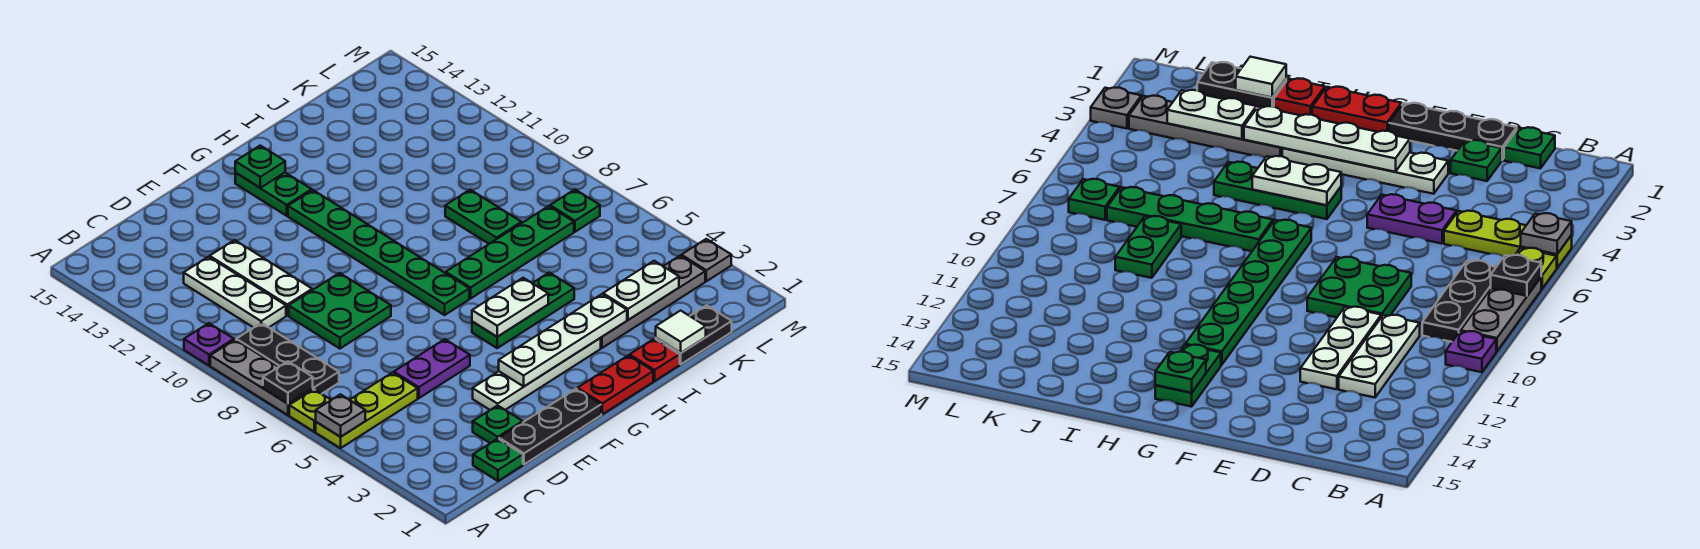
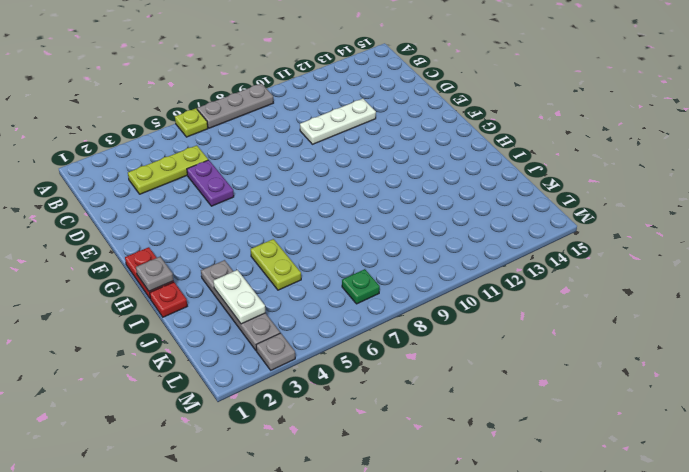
lime 1x3 plate [128,145,208,194] -> lime 1x3 plate turned to [316,373,418,448]
grey 1x1 plate [136,257,173,291] -> grey 1x1 plate moved to [316,394,365,437]
lime 1x2 plate [251,239,301,290] -> green 1x3 plate [472,273,574,348]
none -> purple 1x1 plate [184,323,234,365]
none -> black 1x3 plate [236,323,339,394]
none -> green 1x1 plate [473,439,523,481]
none -> white 1x3 plate [184,257,286,328]

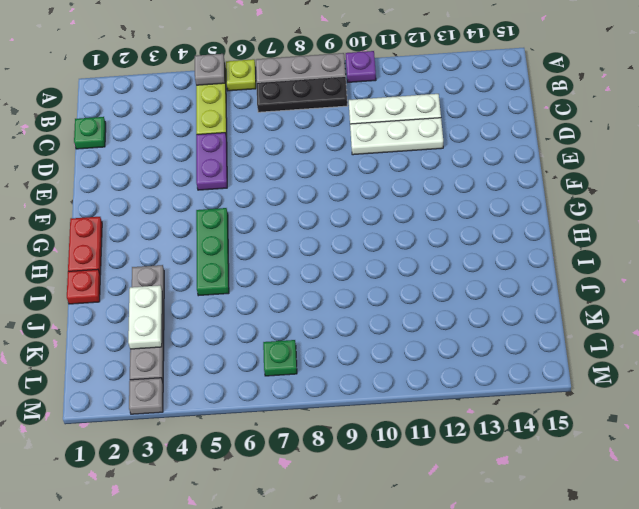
none -> black 1x3 plate [499,389,601,464]
none -> green 1x1 plate [473,405,523,443]
none -> green 2x2 plate [289,273,391,349]
none -> white 1x4 plate [473,338,601,410]

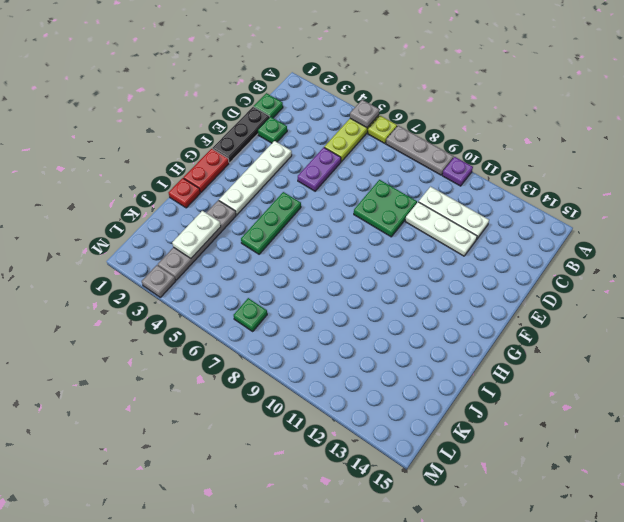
none -> black 1x3 plate [236,323,339,394]
none -> green 1x6 plate [288,190,469,315]
none -> green 1x2 plate [235,173,312,216]
none -> green 1x4 plate [446,206,574,298]

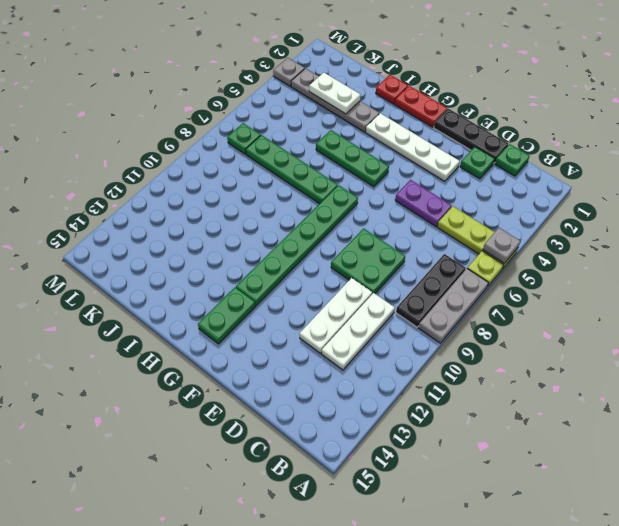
none -> purple 1x1 plate [184,323,234,365]
none -> black 1x2 plate [656,305,732,364]
none -> green 1x2 plate [445,190,521,244]
none -> black 1x1 plate [263,361,313,404]

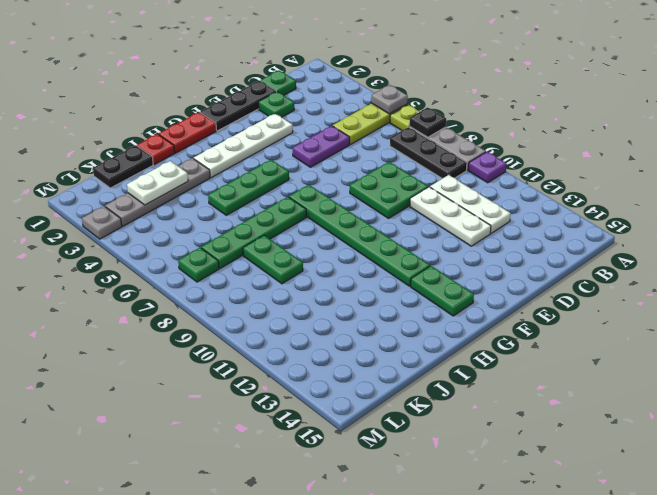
none -> white 1x4 plate [499,294,627,386]
none -> white 1x2 plate [472,278,548,337]
none -> green 1x1 plate [235,146,285,188]
none -> white 1x1 tile [656,311,706,353]

